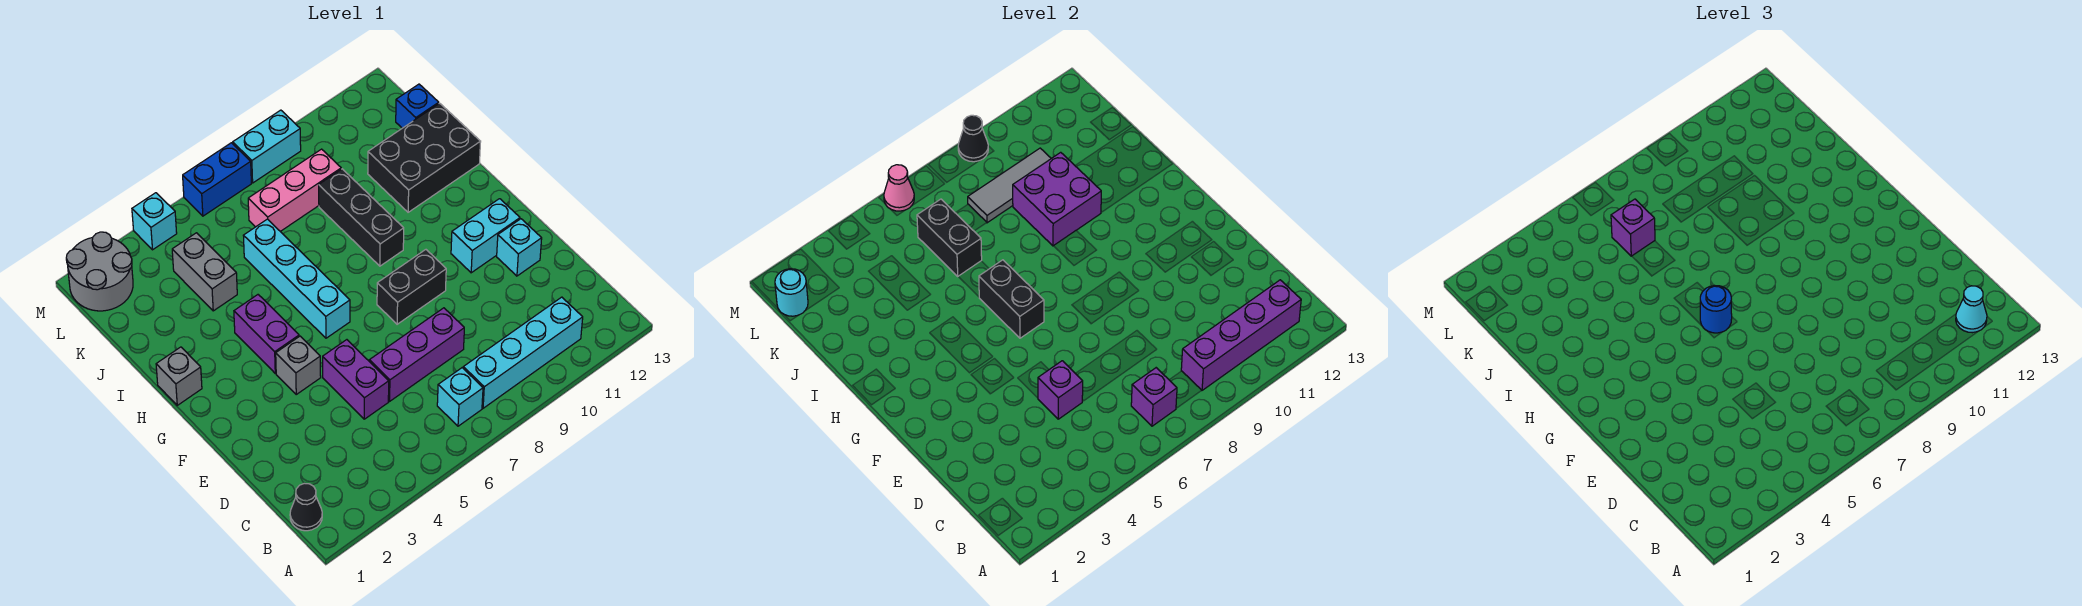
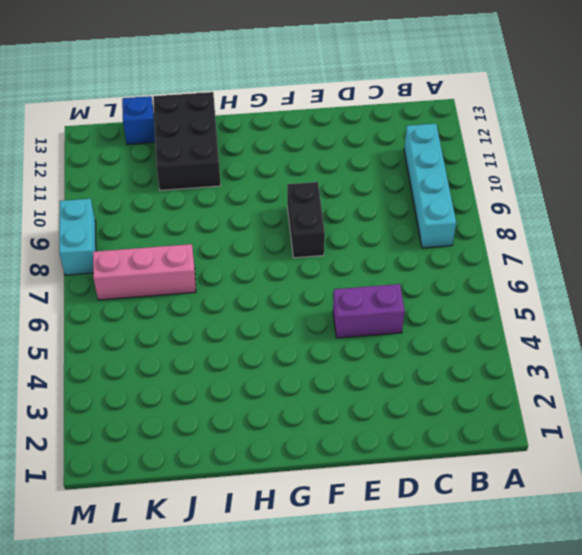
pink 1x3 brick [93,244,196,300] -> pink 1x3 brick turned to [248,149,341,231]
none -> black 1x1 cone [290,483,322,531]
none -> cyan 1x1 brick [437,368,483,426]
none -> purple 1x3 brick [369,308,464,401]
none -> cyan 1x1 brick [497,219,542,276]

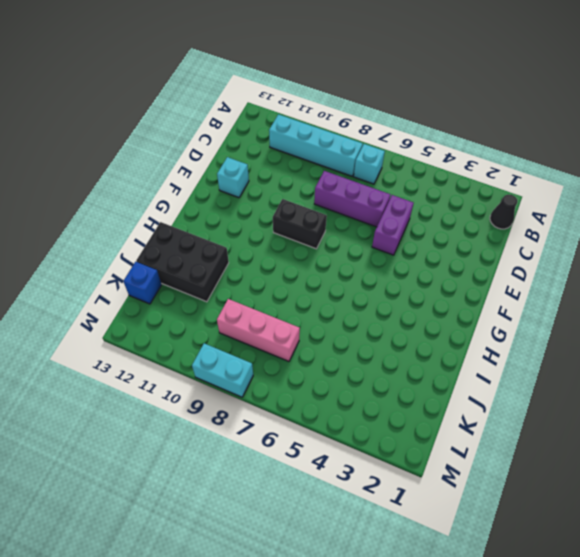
none -> grey 1x1 brick [276,336,321,394]
none -> cyan 1x2 brick [451,199,520,273]
none -> purple 1x2 brick [234,295,299,373]
none -> cyan 1x4 brick [243,219,350,338]

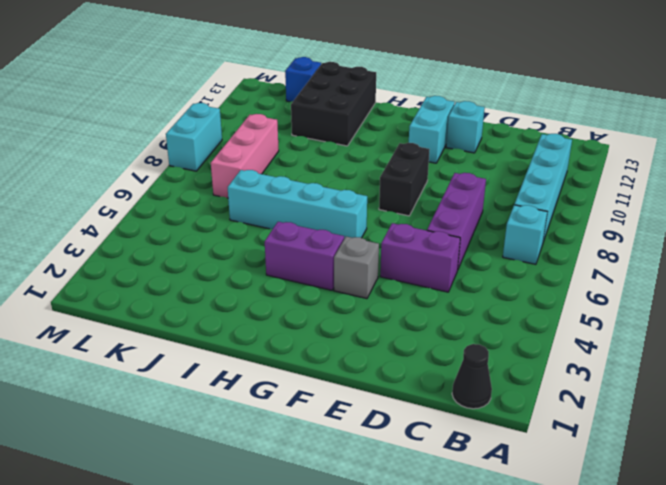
none -> grey 1x1 brick [156,347,202,405]
none -> black 1x3 brick [319,169,404,266]
none -> grey 1x2 brick [172,233,237,311]
none -> grey 2x2 round brick [66,232,133,311]

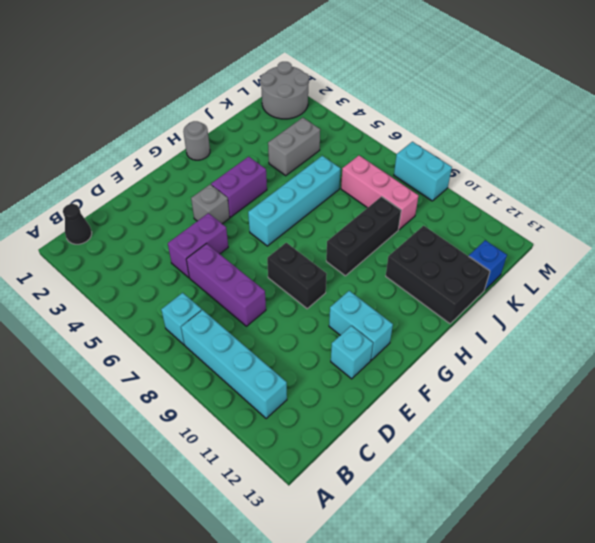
grey 1x1 round brick [183,121,210,160] -> grey 1x1 brick [156,347,202,405]
none -> cyan 1x1 brick [132,193,177,250]
none -> blue 1x2 brick [183,143,251,216]
none -> purple 1x1 brick [1131,368,1177,426]
none -> purple 1x4 brick [1181,280,1301,390]

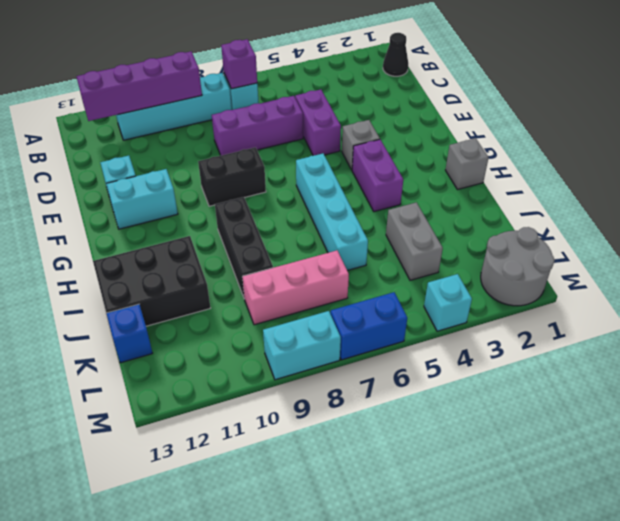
none -> purple 1x1 brick [1038,361,1083,419]
none -> black 1x2 brick [979,260,1044,338]
none -> purple 2x2 brick [1013,152,1101,246]
none -> black 1x2 brick [917,199,982,276]

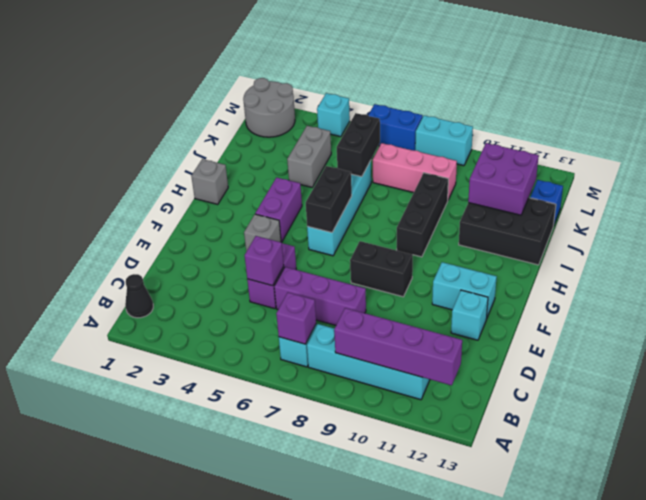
purple 2x2 brick [468,143,539,215] -> purple 2x2 brick moved to [1013,152,1101,246]
none -> grey 1x3 tile [968,148,1051,223]
none -> cyan 1x1 round brick [775,269,808,316]
none -> pink 1x1 cone [884,165,914,211]
none -> black 1x1 cone [958,115,988,162]

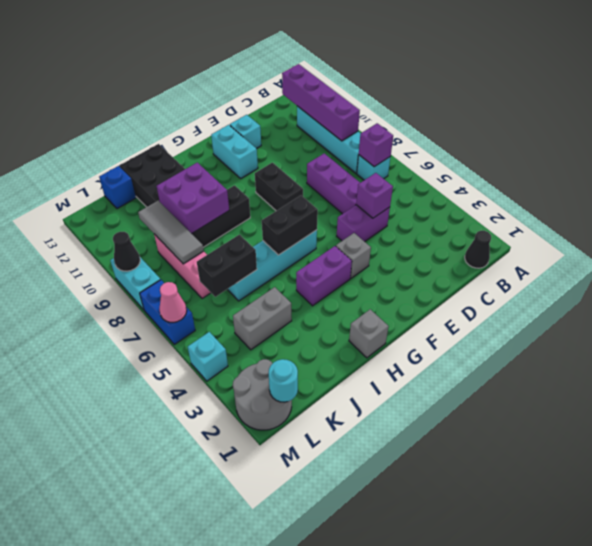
none -> cyan 1x1 cone [1956,286,1987,333]
none -> blue 1x1 round brick [1700,286,1732,333]
none -> purple 1x1 brick [1611,199,1655,256]

